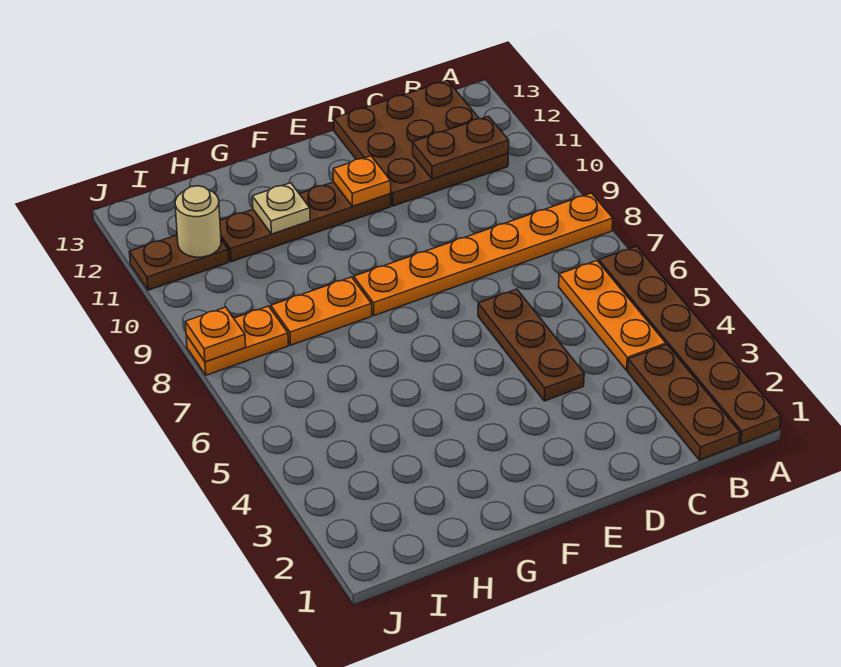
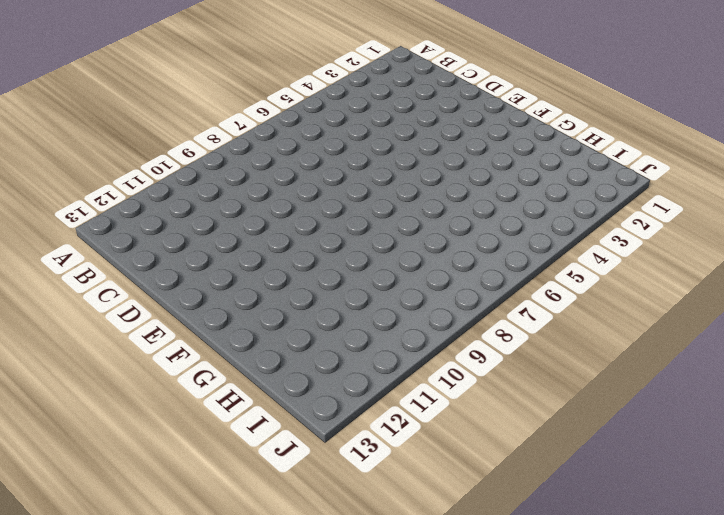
none -> brown 1x6 plate [599,246,781,444]
none -> orange 1x6 plate [354,193,613,316]
none -> brown 1x3 plate [628,345,740,460]

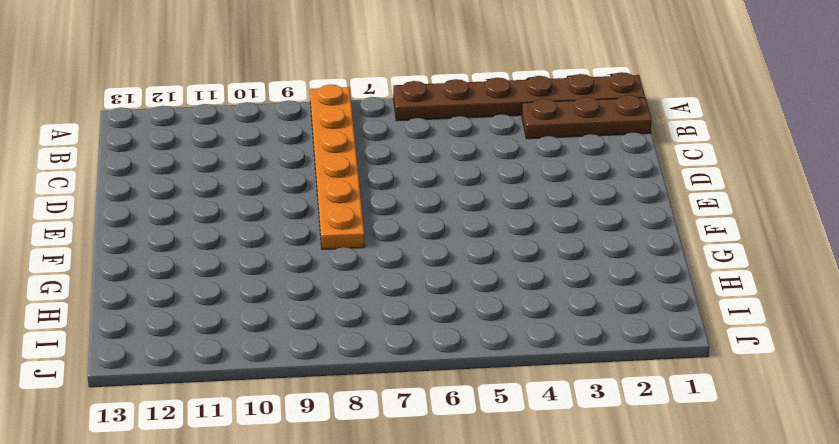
none -> orange 1x3 plate [559,261,666,370]
none -> brown 3x3 plate [334,81,508,206]
none -> brown 1x3 plate [478,289,584,401]

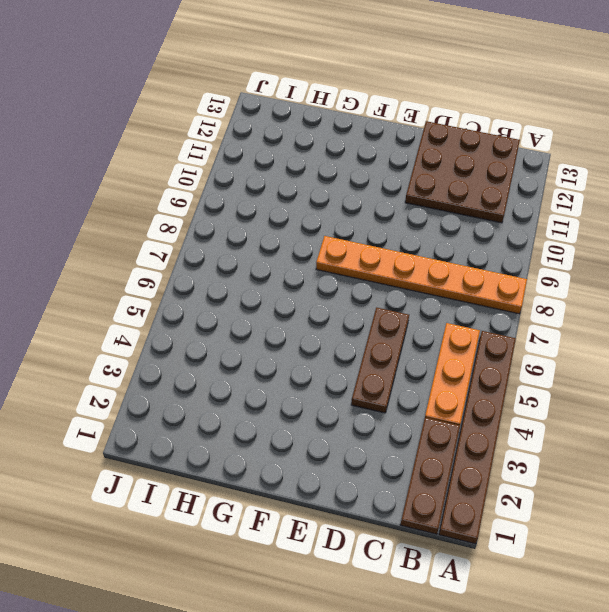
none -> brown 1x4 plate [220,182,391,262]
none -> orange 1x2 plate [271,277,372,345]
none -> orange 1x2 plate [186,306,289,375]

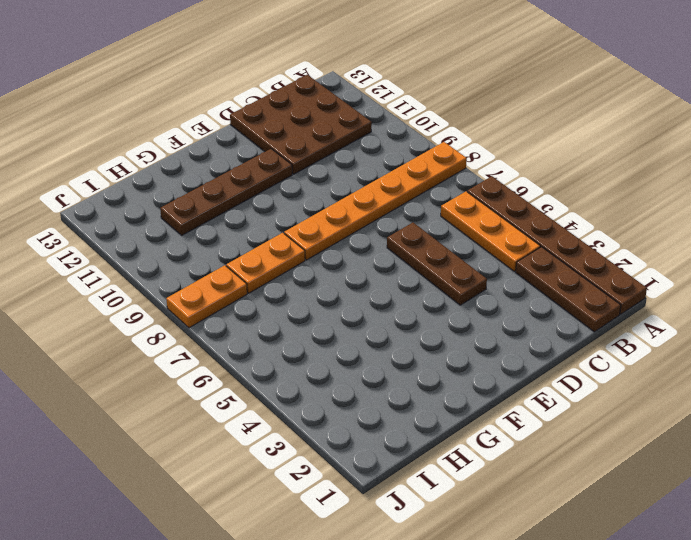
none -> brown 1x2 plate [129,235,229,290]
none -> brown 1x2 plate [413,116,509,179]
none -> orange 1x1 plate [333,156,391,206]

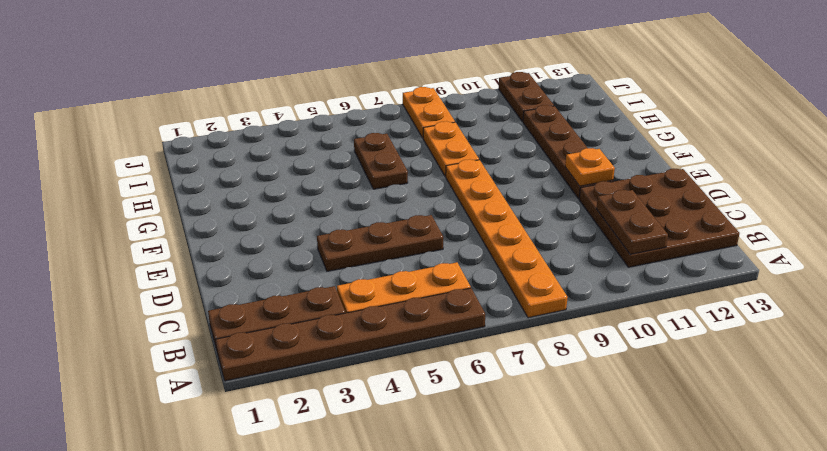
brown 1x2 plate [354,133,408,189] -> none
none -> tan 1x1 plate [252,183,310,234]
none -> tan 1x1 round brick [175,186,221,257]
none -> orange 1x1 plate [185,307,246,362]

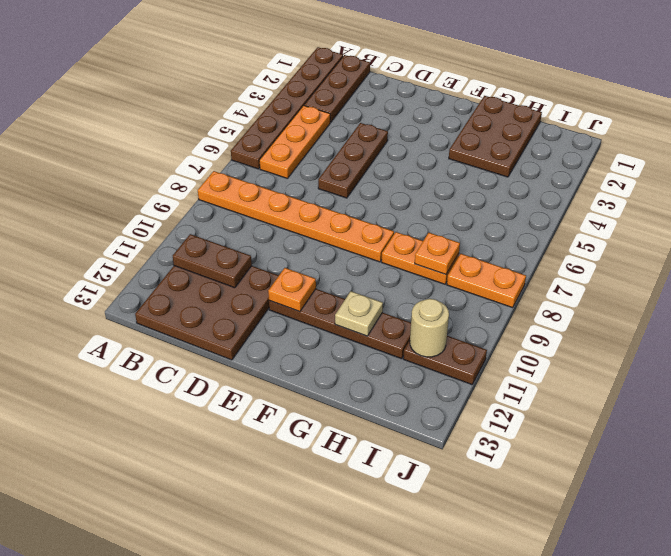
brown 2x3 plate [449,96,542,177] -> none
orange 1x1 plate [415,233,460,274] -> orange 1x1 plate moved to [185,307,246,362]

